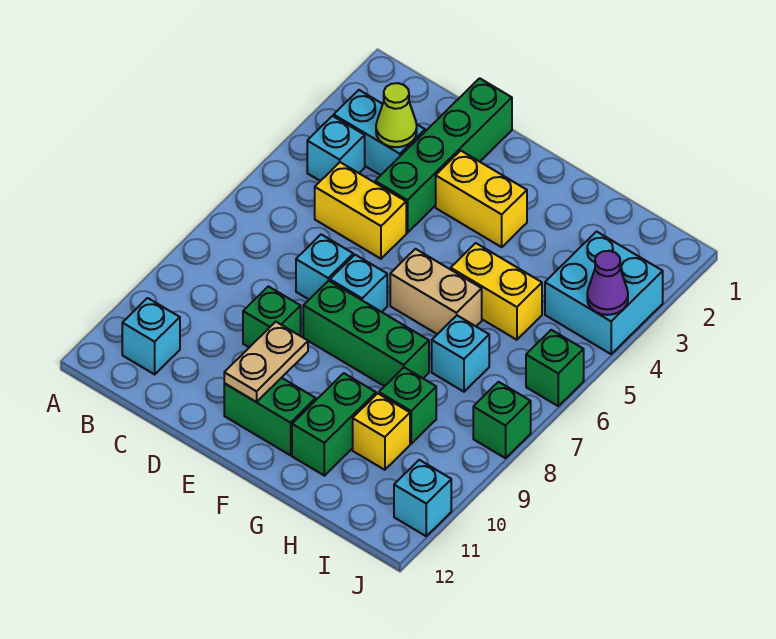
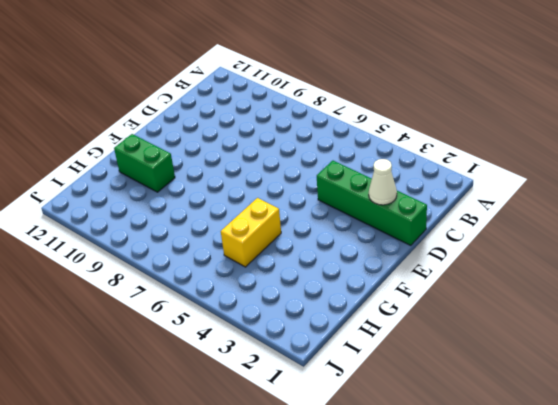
white 1x1 cone [369,159,397,205] -> none
none -> cyan 1x2 brick [334,90,425,175]
none -> cyan 1x1 brick [307,116,365,181]
none -> cyan 1x1 brick [122,298,180,374]

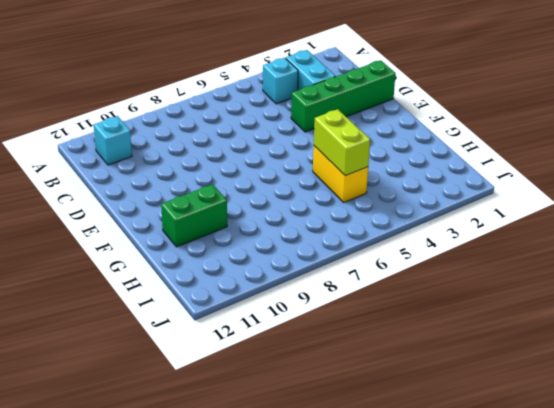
lime 1x2 brick [314,109,370,176] -> none
none -> yellow 1x2 brick [315,162,406,259]
none -> cyan 1x1 brick [296,234,353,299]
none -> green 1x1 brick [243,286,301,347]

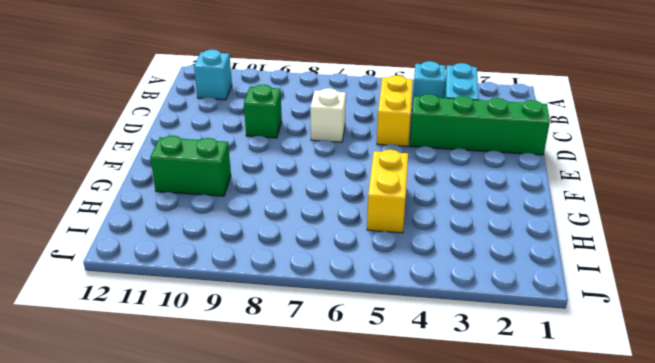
white 1x1 brick [311,88,346,142] -> cyan 1x1 brick [296,234,353,299]
none -> yellow 1x2 brick [436,151,527,247]
none -> cyan 1x1 brick [330,255,387,312]
none -> green 1x3 brick [303,281,429,386]

